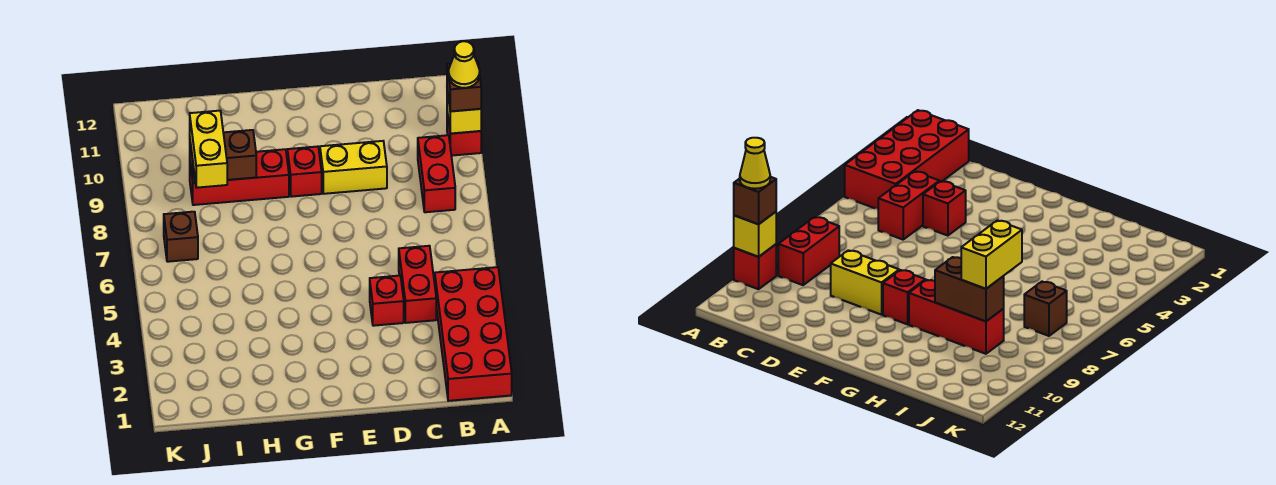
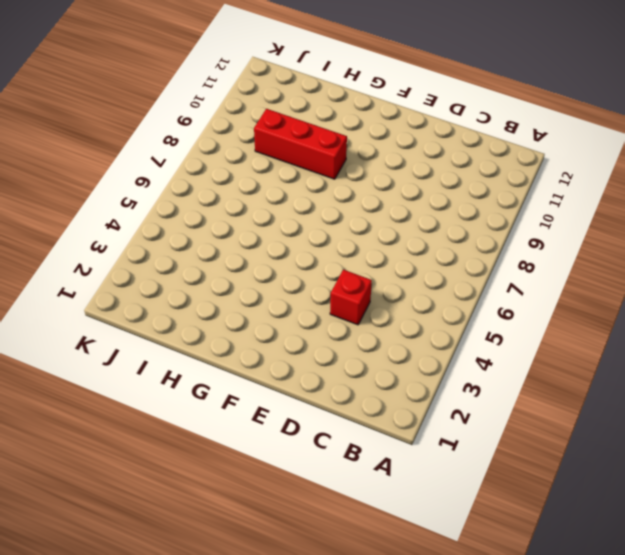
none -> red 2x4 brick [435,267,512,401]
none -> red 1x1 brick [447,112,481,156]
none -> red 1x2 brick [418,135,455,212]

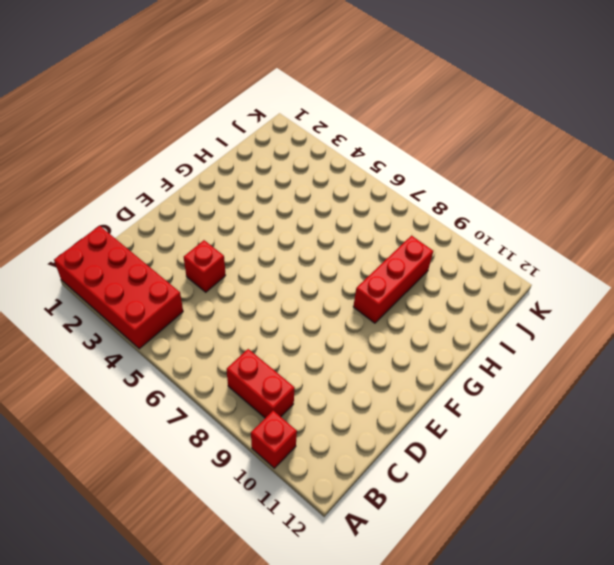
none -> red 1x2 brick [399,246,436,323]
none -> yellow 1x2 brick [320,141,387,194]
none -> red 1x1 brick [287,146,322,197]

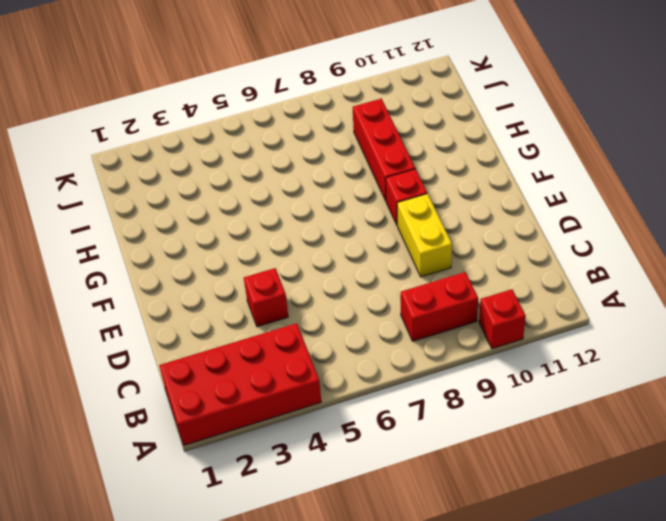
none -> red 1x2 brick [399,246,436,323]
none -> brown 1x1 brick [164,212,198,262]
none -> yellow 1x1 brick [447,90,481,134]

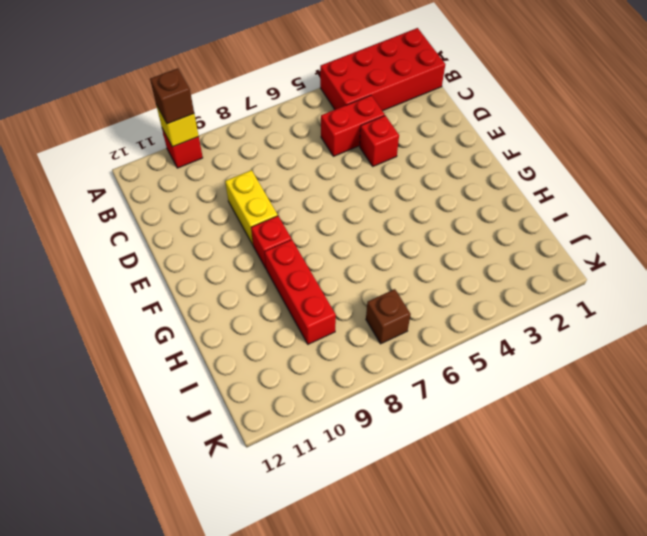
none -> red 1x2 brick [418,135,455,212]
none -> brown 1x2 brick [190,130,256,183]
none -> yellow 1x2 brick [190,111,227,188]

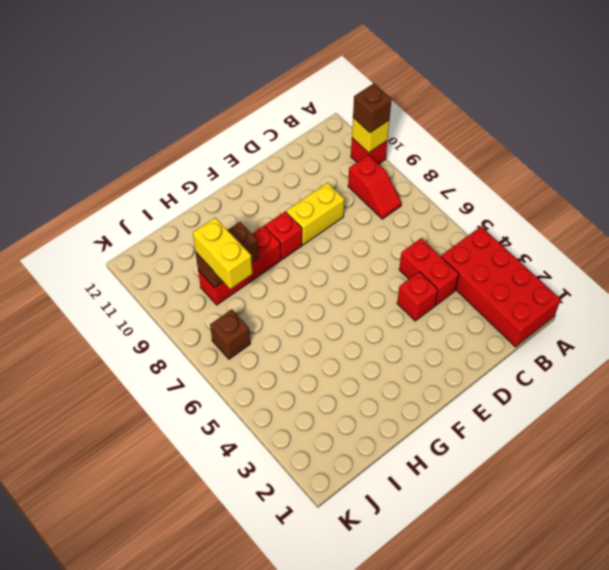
red 1x2 slope [348,155,402,219] -> red 1x2 brick [418,135,455,212]
none -> yellow 1x1 cone [449,41,480,88]

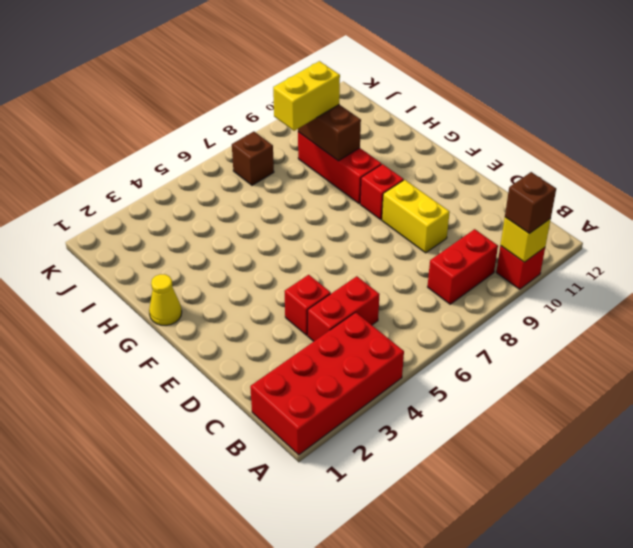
yellow 1x1 cone [149,274,182,325] -> yellow 1x1 cone moved to [449,41,480,88]

